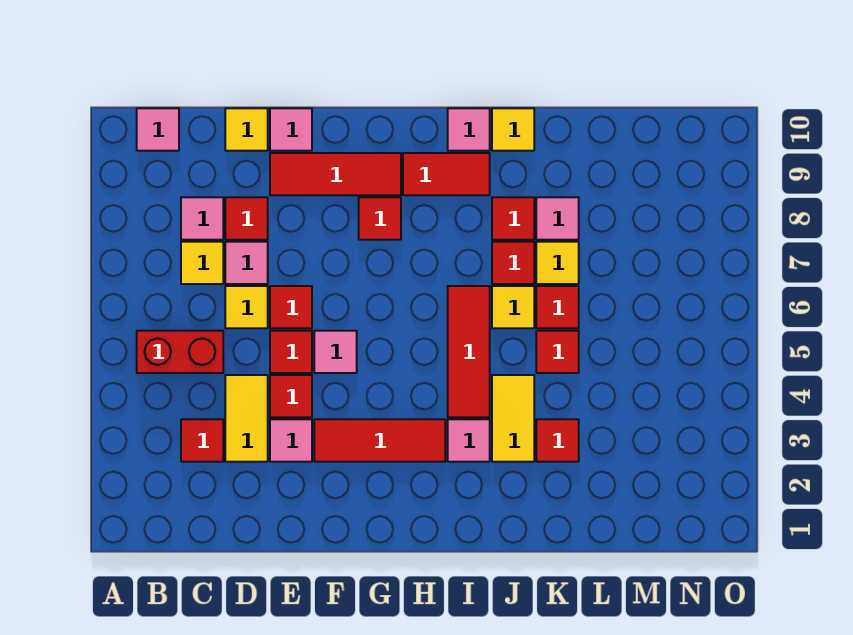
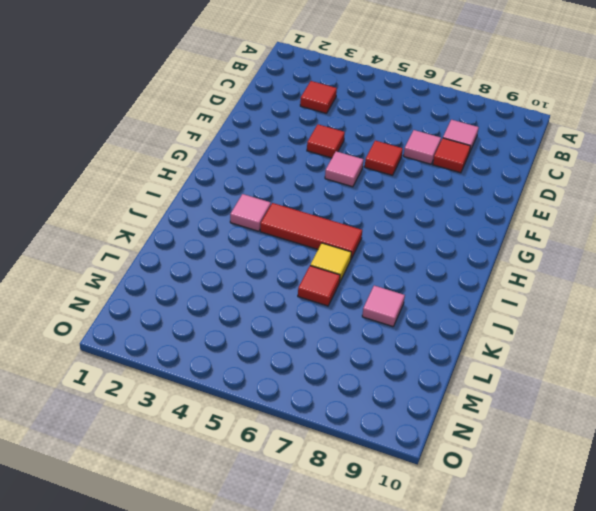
none -> red 1x2 brick [137,331,223,373]
none -> pink 1x1 tile [137,108,179,151]
none -> yellow 1x1 tile [181,242,223,284]
none -> yellow 1x2 tile [225,375,268,462]

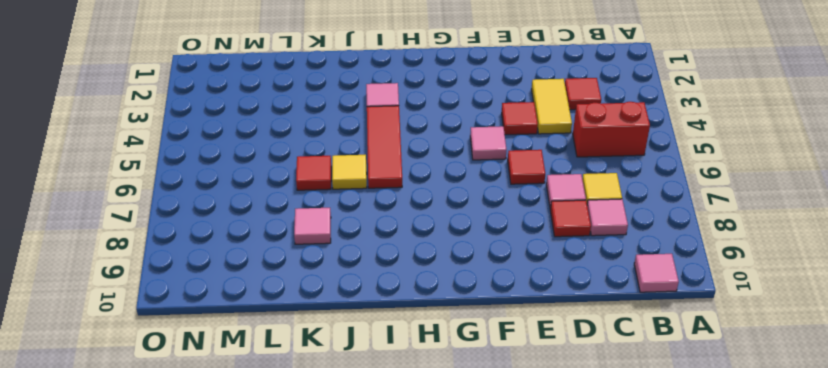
none -> yellow 1x1 tile [225,286,268,328]
none -> yellow 1x1 tile [225,108,268,151]
none -> pink 1x1 tile [270,419,312,462]
none -> red 1x1 tile [270,331,312,373]

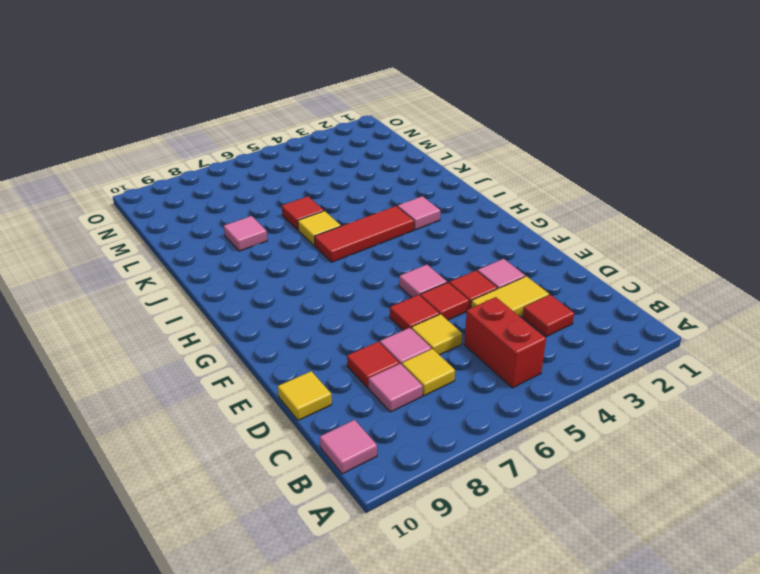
none -> red 1x3 tile [270,153,401,195]
none -> pink 1x1 tile [270,108,312,151]
none -> red 1x3 tile [314,419,445,462]
none -> red 1x1 tile [359,197,401,240]

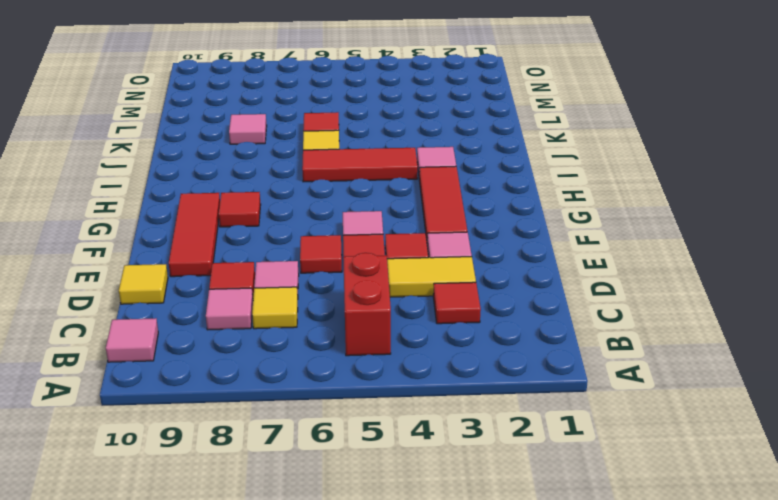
none -> yellow 1x1 tile [225,286,268,328]
none -> pink 1x1 tile [270,108,312,151]
none -> red 1x2 tile [403,153,490,195]
none -> pink 1x1 tile [448,108,490,151]

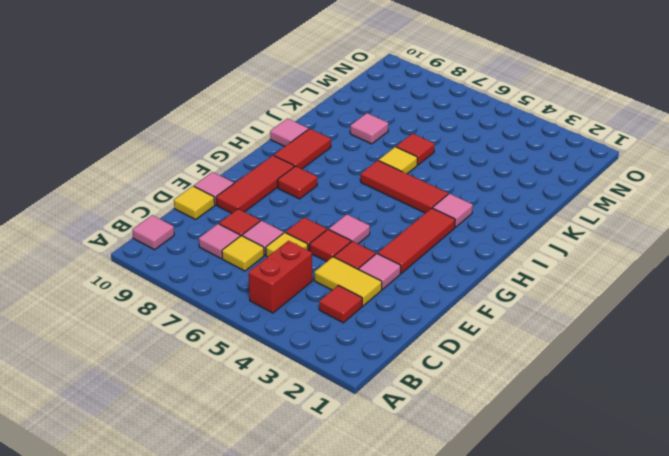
none -> yellow 1x2 tile [492,375,534,462]
none -> red 1x1 tile [492,242,534,284]
none -> red 1x1 tile [492,197,534,240]
none -> yellow 1x1 tile [492,108,534,151]

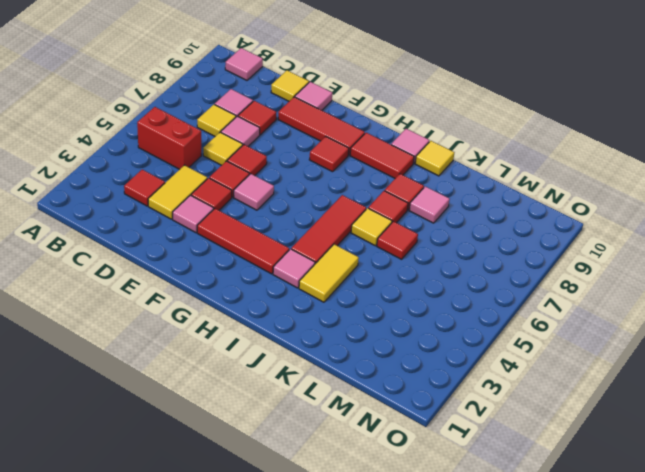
none -> red 1x1 tile [536,419,579,462]
none -> red 1x1 tile [536,331,579,373]
none -> yellow 1x1 tile [536,242,579,284]

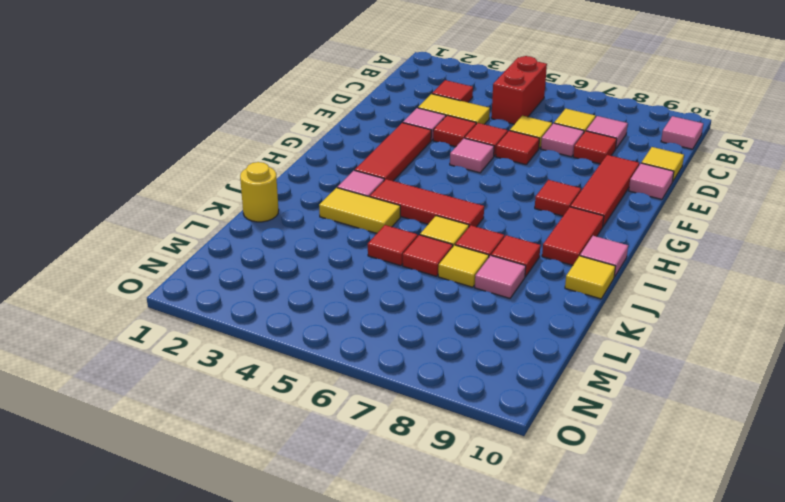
yellow 1x1 round brick [240,162,279,222] -> none
none -> red 1x1 tile [536,419,579,462]

